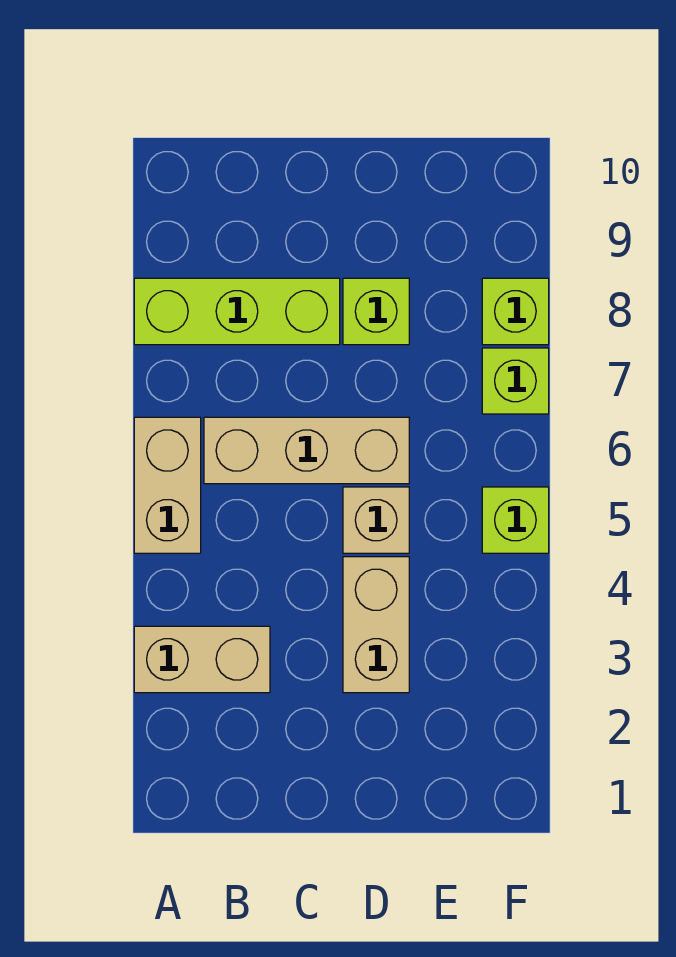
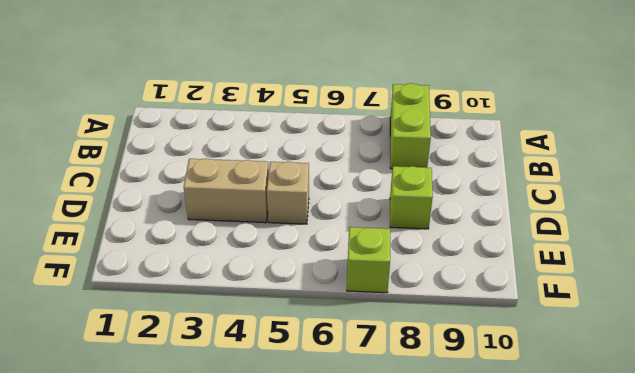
lime 1x2 brick [390,83,431,169] -> lime 1x3 brick [134,278,340,345]
none -> tan 1x2 brick [134,626,270,693]
none -> tan 1x2 brick [134,417,201,553]

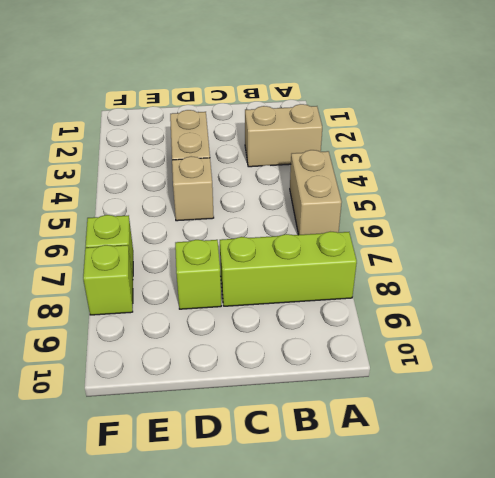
none -> tan 1x3 brick [204,417,409,484]
none -> lime 1x1 brick [482,487,549,553]

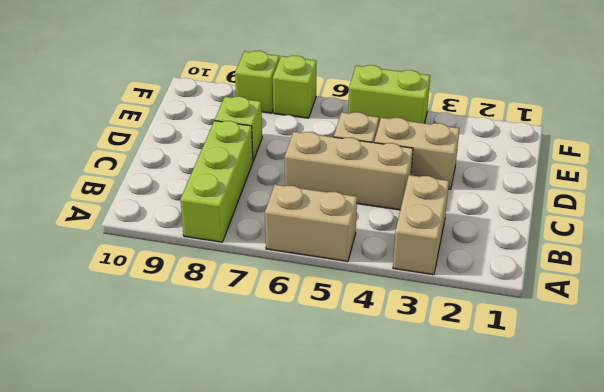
tan 1x3 brick [285,132,413,210] -> tan 1x3 brick turned to [204,417,409,484]
lime 1x2 brick [348,65,430,123] -> lime 1x1 brick [482,487,549,553]

